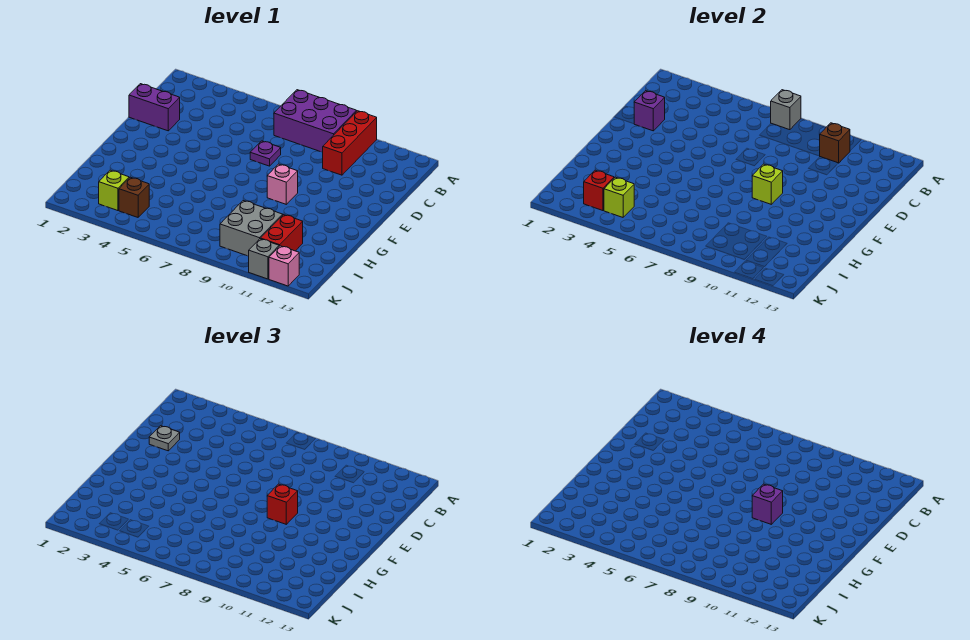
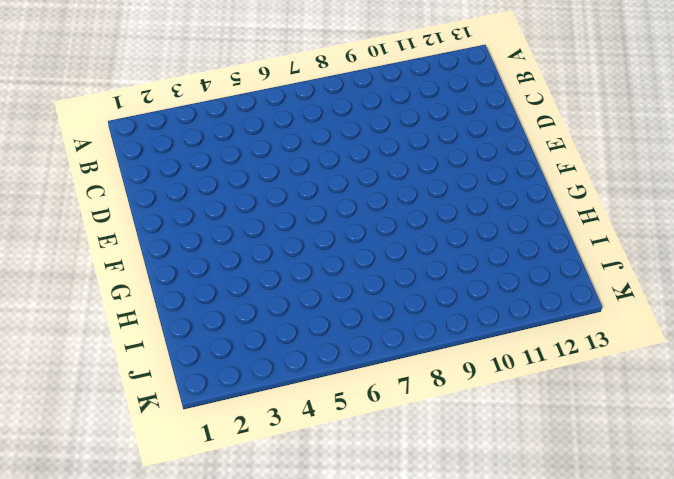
none -> purple 2x3 brick [274,90,357,152]
none -> red 1x3 brick [322,111,377,175]
none -> purple 1x2 brick [129,84,180,131]

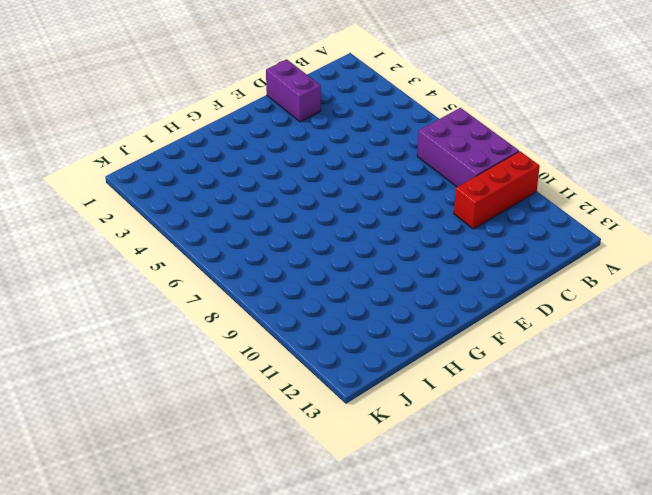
none -> purple 1x1 plate [250,141,281,166]
none -> pink 1x1 brick [267,164,298,204]
none -> grey 2x2 brick [220,201,283,256]

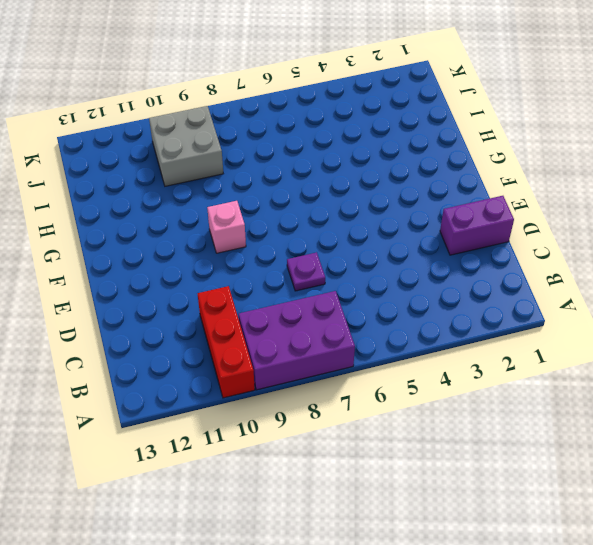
none -> red 1x2 brick [261,215,303,251]
none -> lime 1x1 brick [99,170,129,211]
none -> brown 1x1 brick [119,177,149,217]

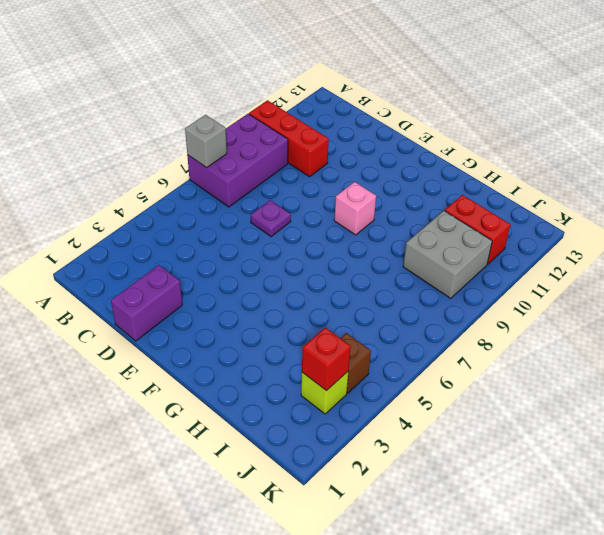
none -> grey 1x1 brick [249,239,279,279]
none -> pink 1x1 brick [269,246,299,286]
none -> brown 1x1 brick [820,123,850,163]

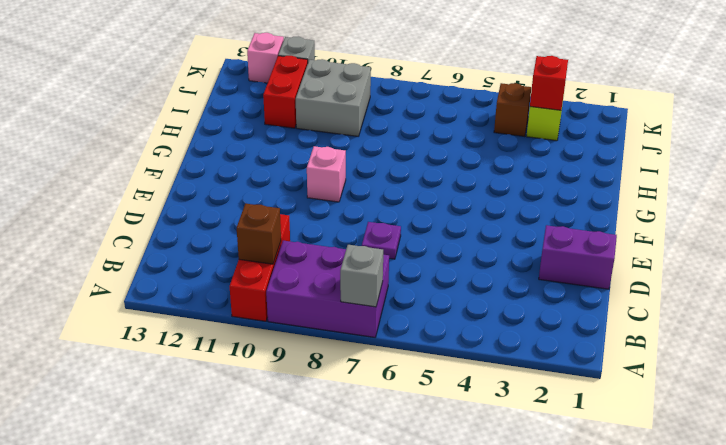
none -> purple 1x1 brick [634,91,665,131]
none -> lime 1x1 brick [752,164,783,204]
none -> lime 1x1 brick [604,177,634,217]

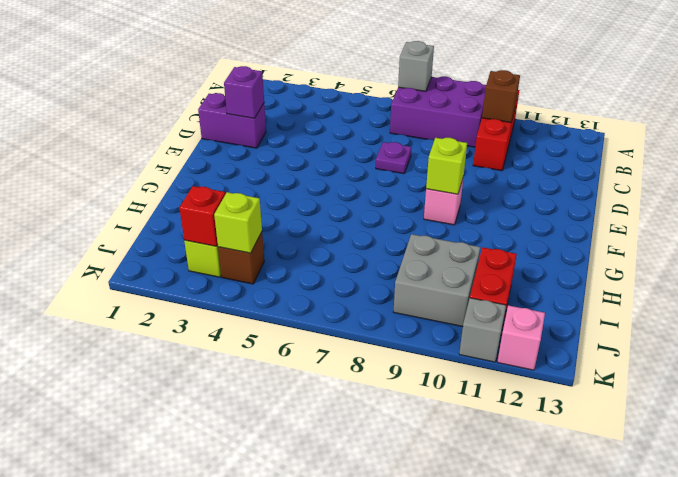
none -> grey 1x1 plate [149,426,180,451]
none -> red 1x1 brick [267,484,298,524]
none -> purple 1x1 brick [752,484,783,524]

